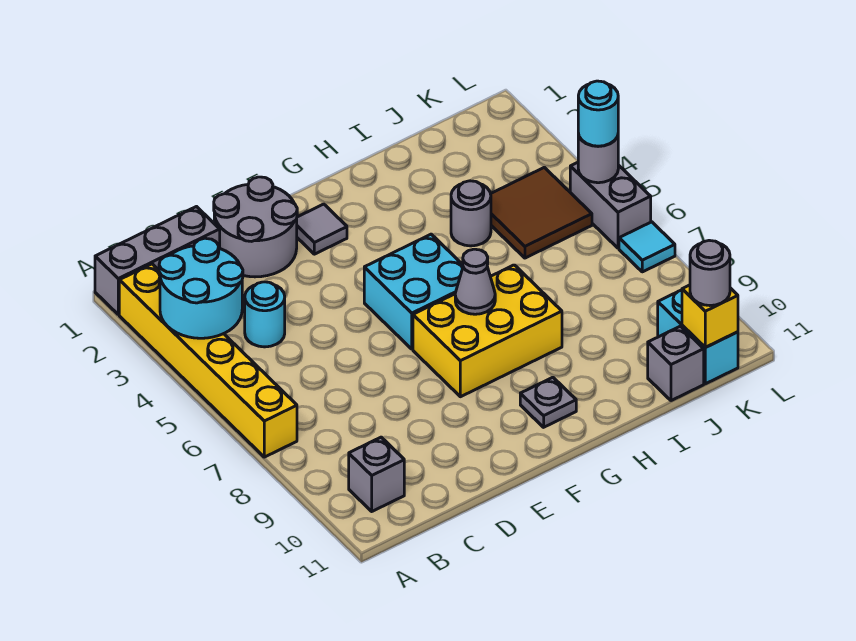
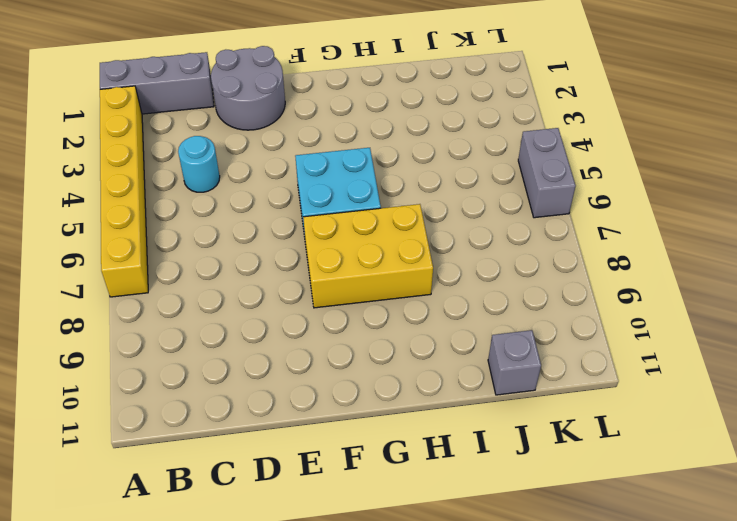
none -> grey 1x1 brick [349,437,404,511]
none -> grey 1x1 tile [297,204,347,254]
none -> grey 1x1 plate [520,377,576,427]

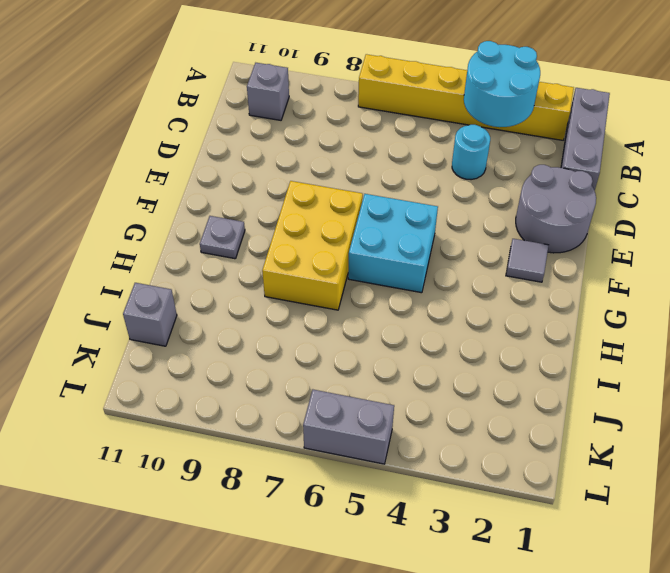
none -> grey 1x1 round brick [451,181,491,246]
none -> brown 2x2 tile [491,167,592,258]
none -> cyan 1x2 brick [658,290,738,384]

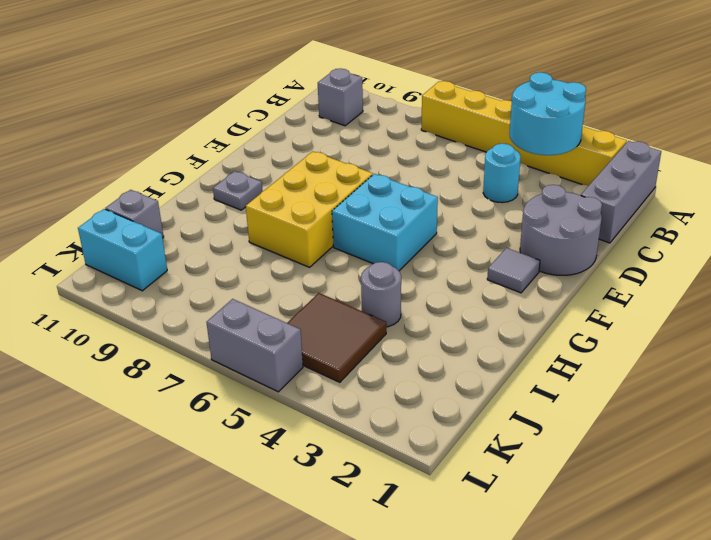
none -> cyan 1x1 tile [619,222,675,272]
none -> grey 1x1 cone [455,249,495,314]
none -> yellow 1x1 brick [682,285,738,347]

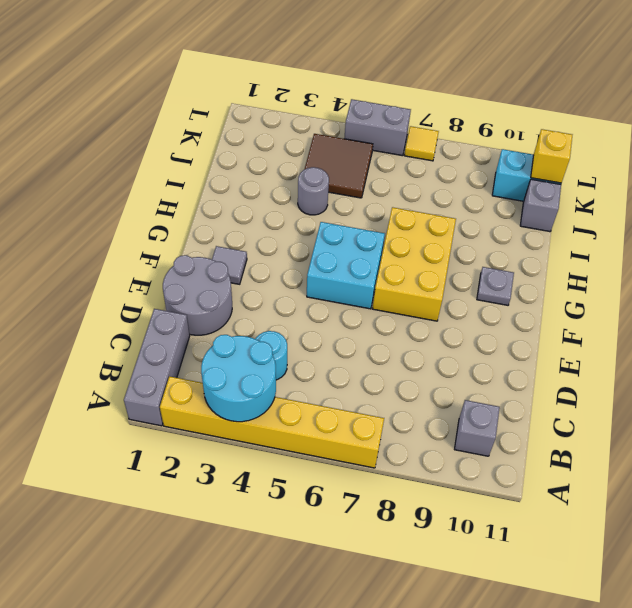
yellow 1x1 tile [404,126,439,161] -> cyan 1x1 tile [619,222,675,272]
none -> grey 1x1 cone [455,249,495,314]
none -> grey 1x1 round brick [578,134,618,183]
none -> grey 1x1 round brick [690,240,730,306]

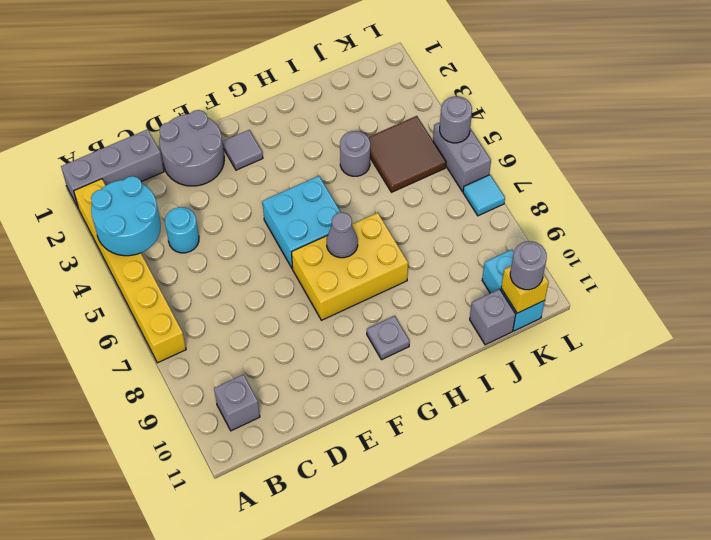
none -> cyan 1x1 round brick [578,81,618,146]

